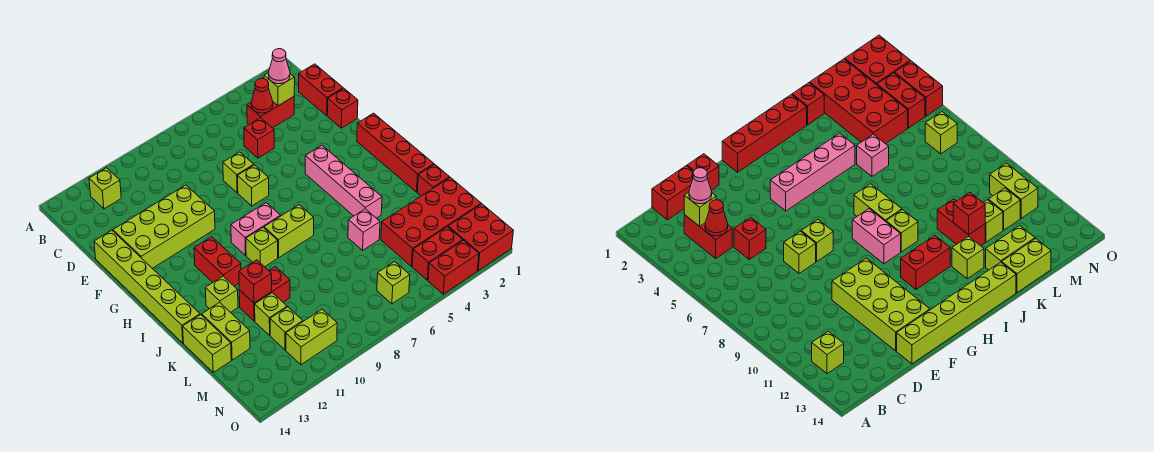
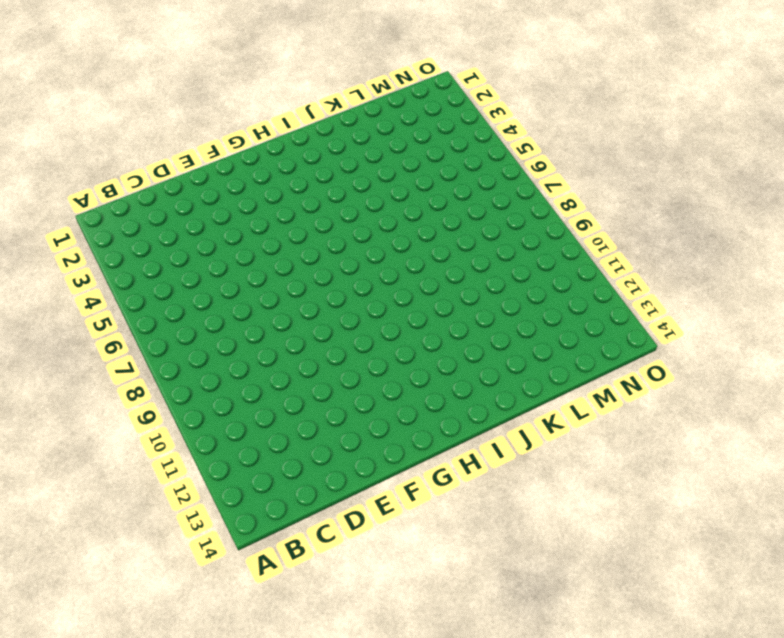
none -> lime 1x1 brick [89,168,121,209]
none -> red 1x2 brick [299,64,343,116]
none -> red 1x2 brick [247,97,294,128]
none -> red 1x1 brick [244,118,274,158]

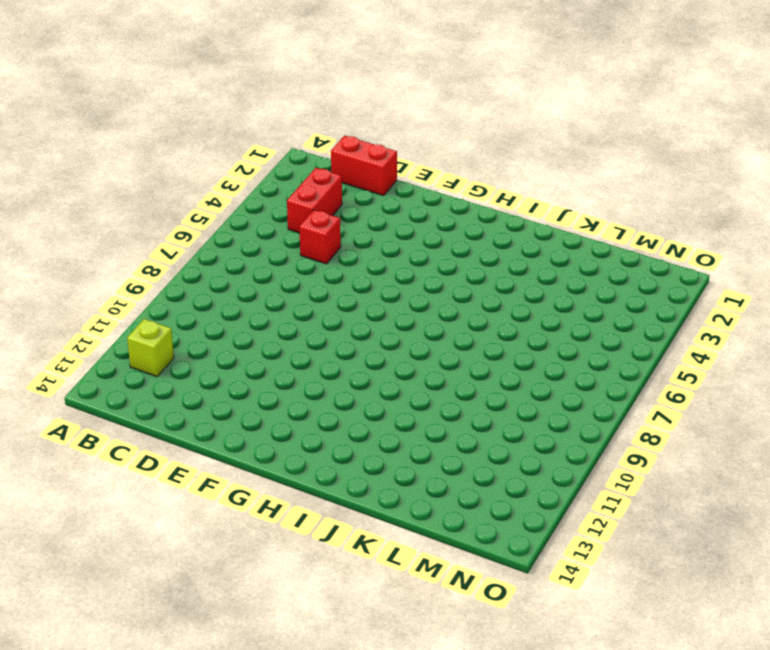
none -> red 1x1 brick [327,88,358,128]
none -> lime 1x1 brick [223,152,254,193]
none -> lime 2x4 brick [113,185,215,268]
none -> lime 1x6 brick [94,230,200,343]

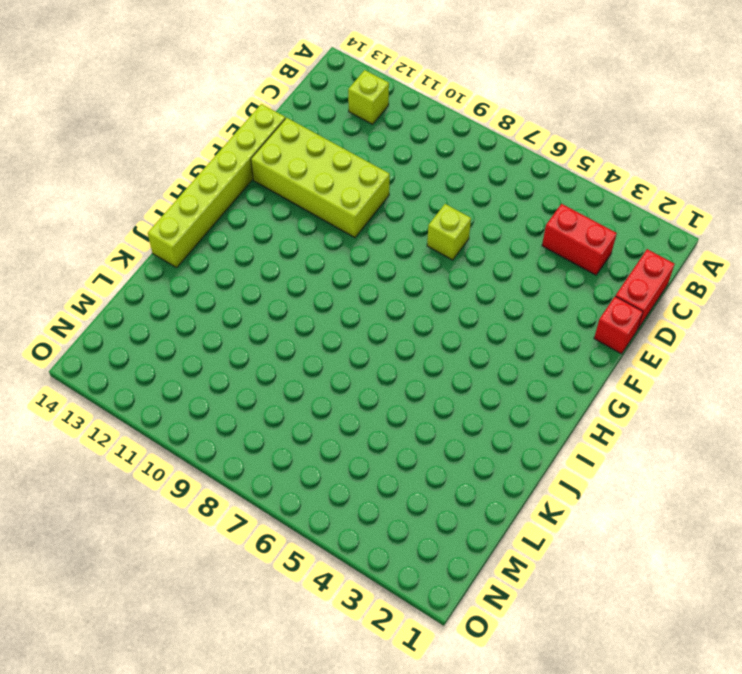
none -> red 1x1 brick [244,118,274,158]
none -> lime 1x1 brick [238,165,269,206]
none -> red 1x4 brick [357,113,434,192]
none -> pink 1x4 brick [305,145,382,218]

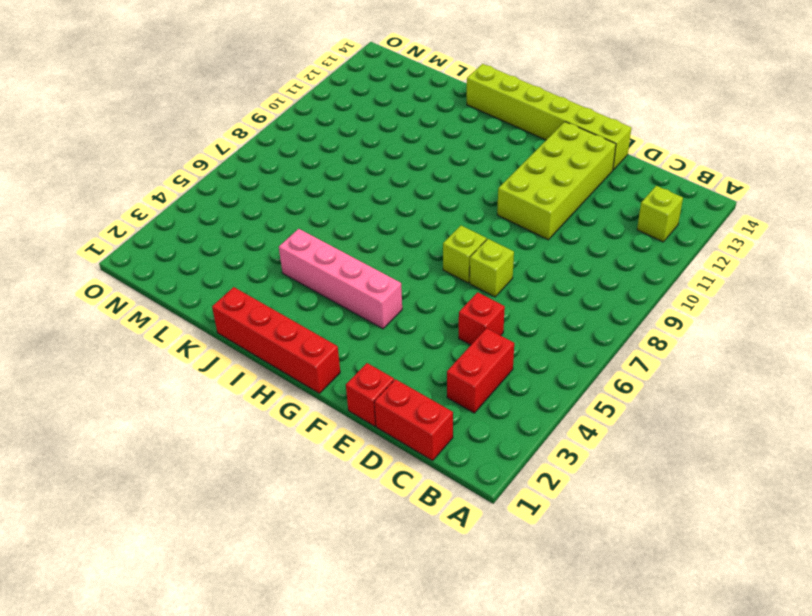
none -> pink 1x2 brick [231,203,281,255]
none -> red 1x2 brick [194,237,241,286]
none -> lime 1x2 brick [264,205,314,258]
none -> lime 1x1 brick [246,228,278,267]

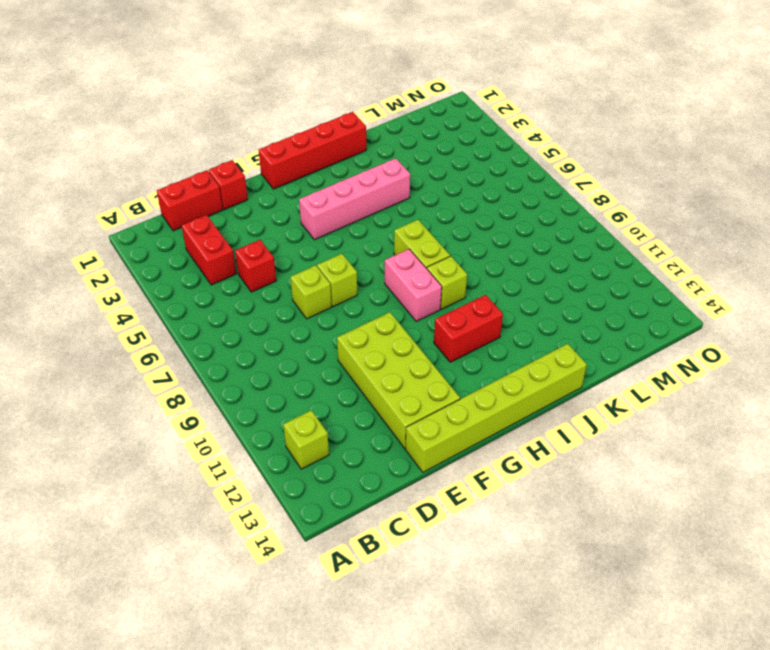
none -> lime 1x1 brick [205,276,238,312]
none -> red 1x1 brick [417,164,450,196]
none -> pink 1x1 brick [348,209,380,250]
none -> red 1x2 brick [239,267,290,321]

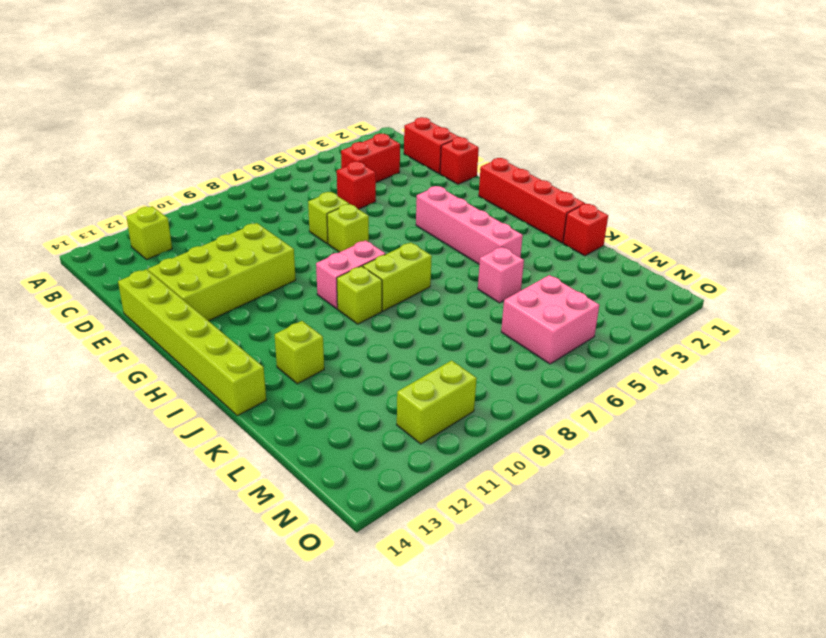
pink 2x2 brick [501,275,599,364] -> lime 1x1 brick [377,261,410,304]
none -> red 1x2 brick [194,237,241,286]
none -> red 1x2 brick [239,267,290,321]
none -> lime 1x2 brick [202,302,250,360]
none -> lime 1x2 brick [183,315,231,372]

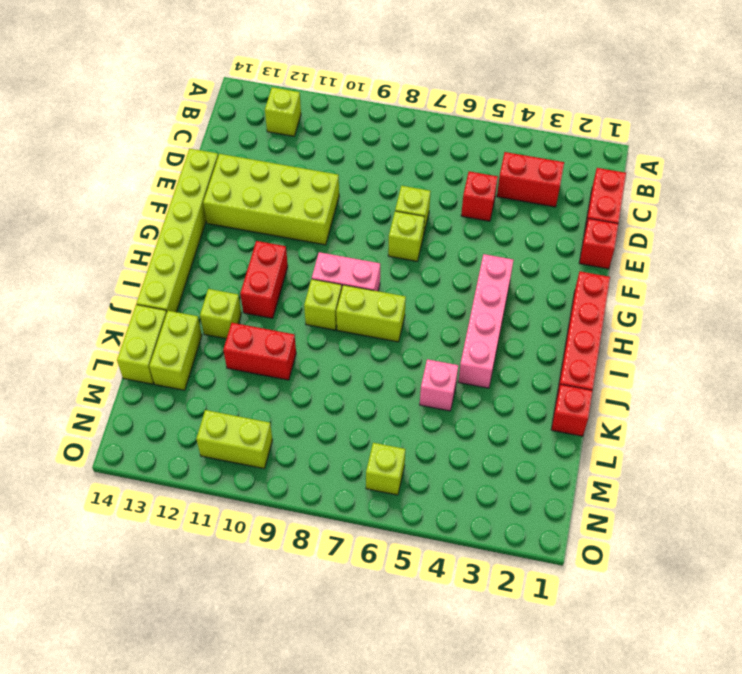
none -> red 2x4 brick [381,177,481,266]
none -> lime 1x1 brick [255,293,287,335]
none -> lime 1x1 brick [270,307,303,350]
none -> red 2x2 brick [448,204,513,271]

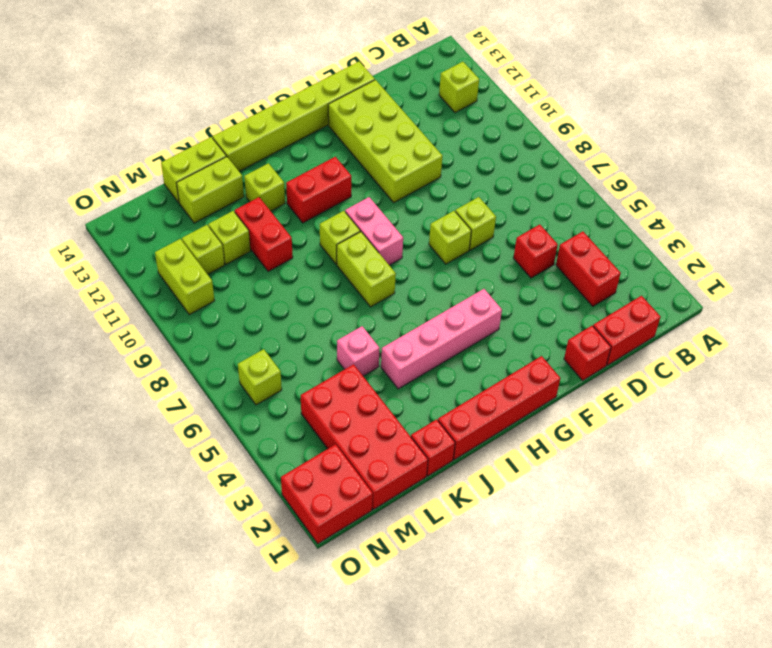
none -> red 1x2 brick [412,227,463,280]
none -> red 1x2 brick [428,240,479,294]
none -> lime 1x1 brick [264,73,295,106]
none -> red 1x1 cone [251,79,273,113]

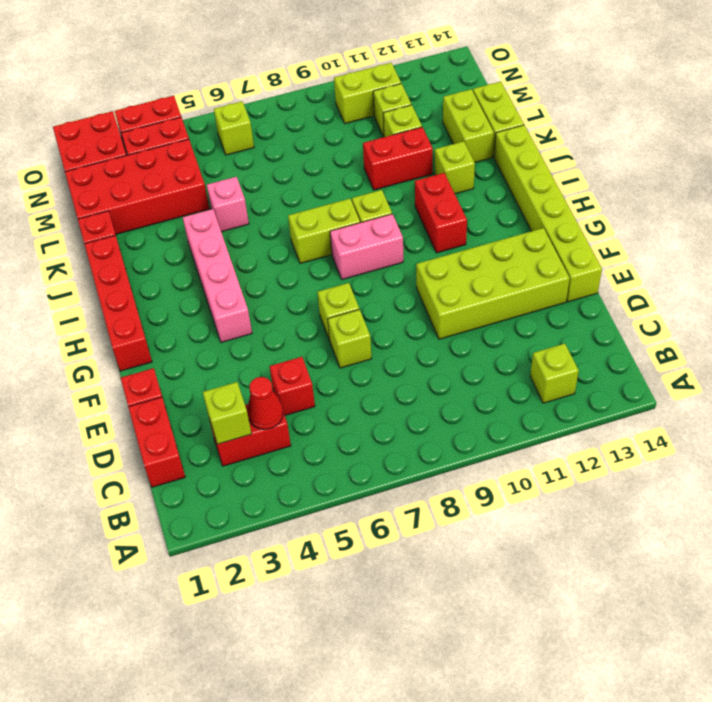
none -> red 1x1 brick [239,260,272,303]
none -> pink 1x1 cone [269,49,290,84]

